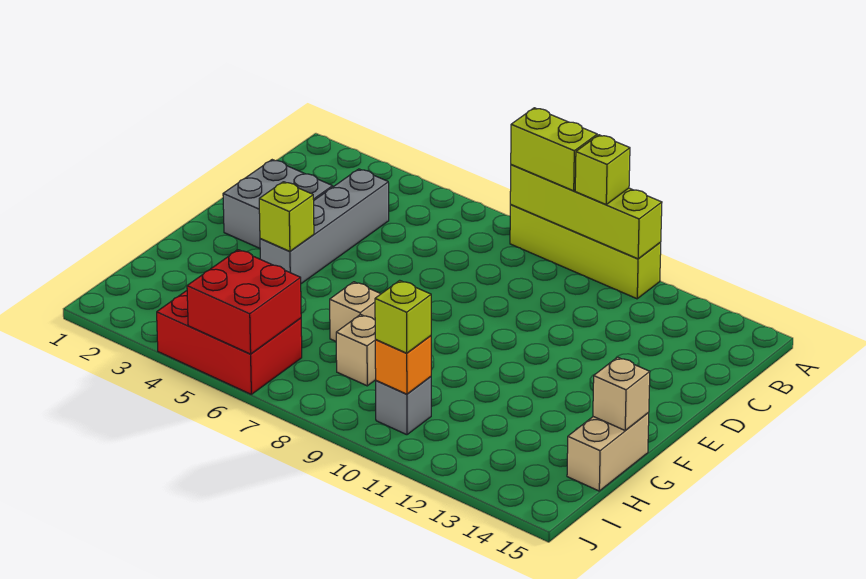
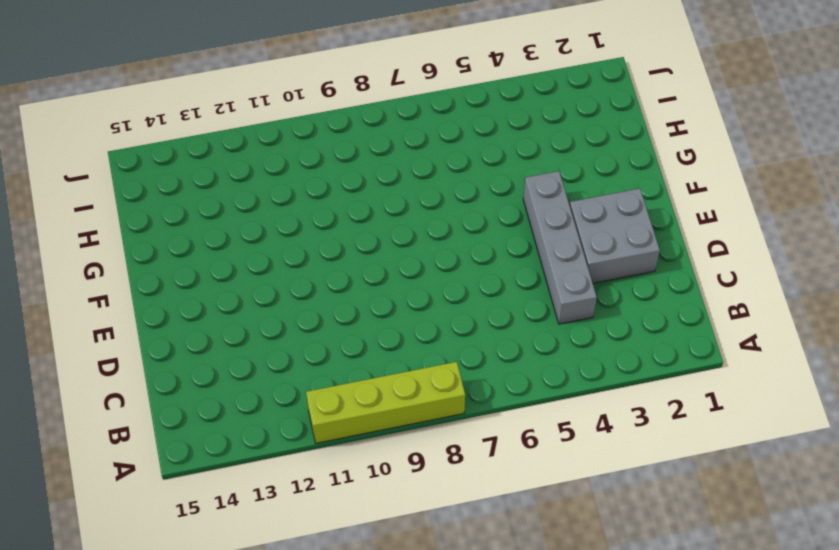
none -> tan 1x1 brick [330,282,380,341]
none -> tan 1x2 brick [567,413,649,491]
none -> tan 1x1 brick [336,314,376,386]

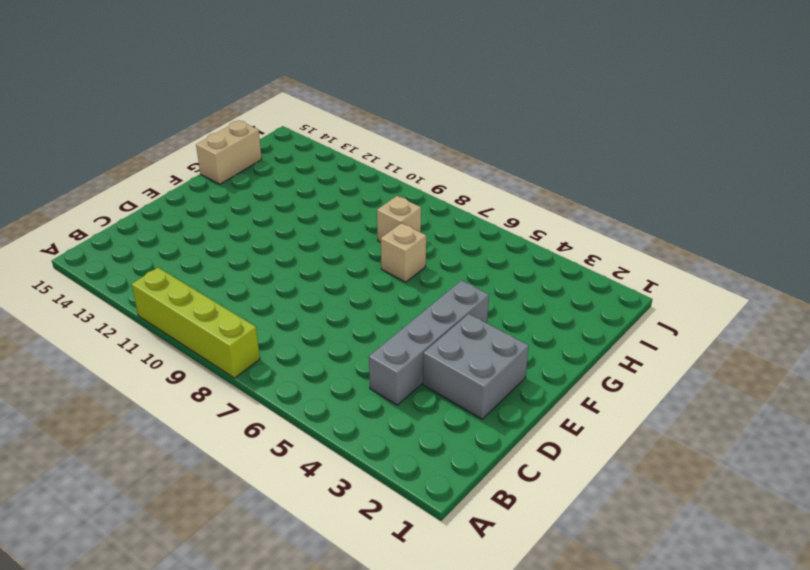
none -> red 2x3 brick [157,291,302,394]
none -> grey 1x1 brick [376,377,431,435]
none -> lime 1x4 brick [510,165,662,259]

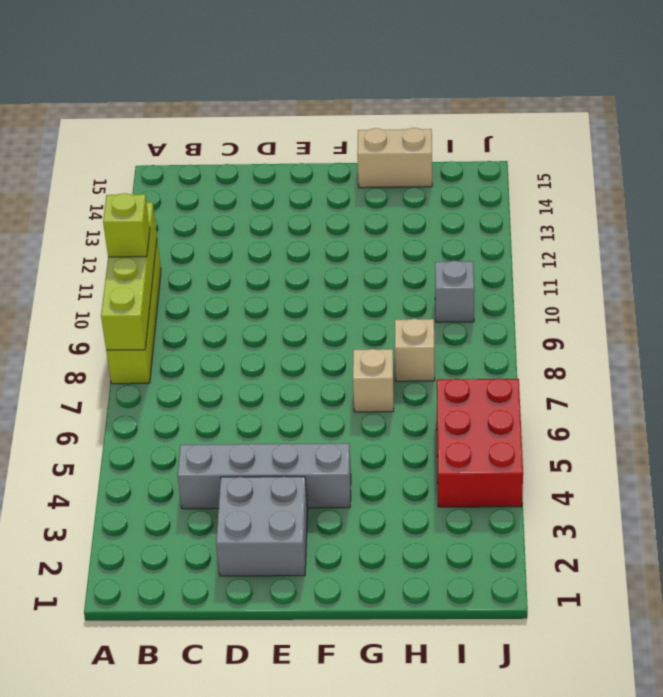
none -> lime 1x1 brick [259,182,314,252]
none -> tan 1x1 brick [593,357,650,430]
none -> red 2x2 brick [187,250,301,354]

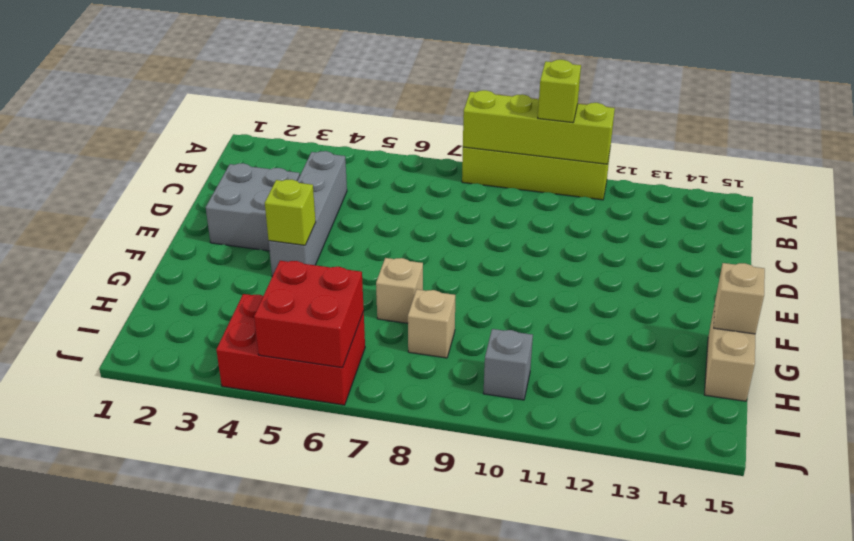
none -> orange 1x1 brick [375,336,431,394]
none -> lime 1x2 brick [511,108,597,191]
none -> lime 1x1 brick [375,280,431,353]

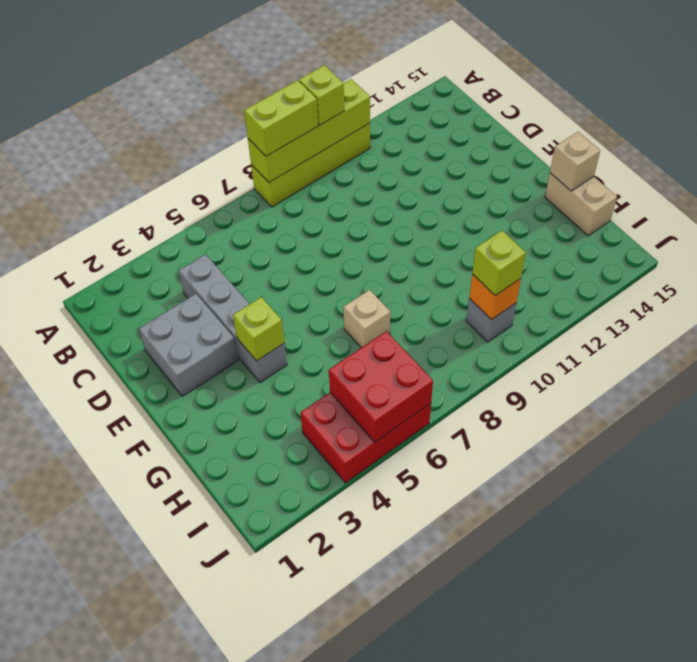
none -> tan 1x1 brick [336,314,376,386]

